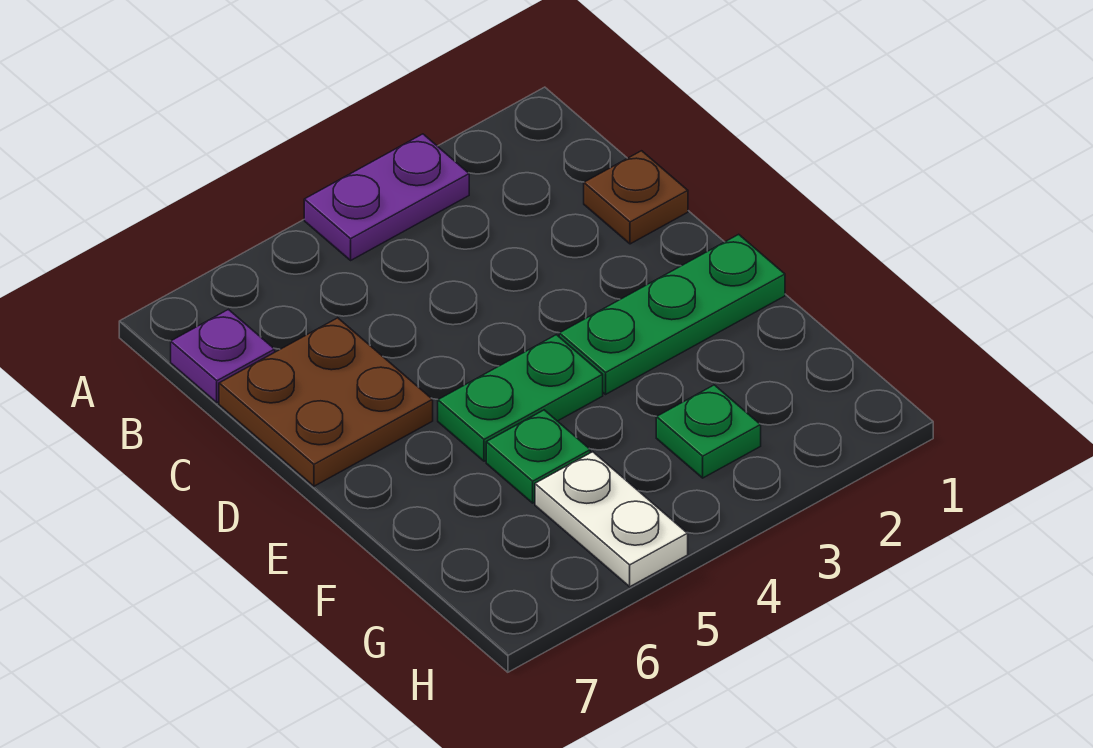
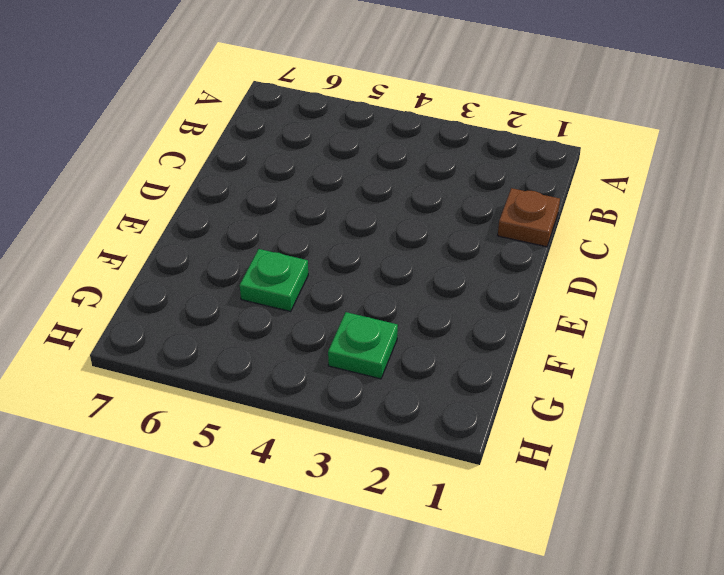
none -> purple 1x2 plate [304,134,469,260]
none -> purple 1x1 plate [171,309,275,403]

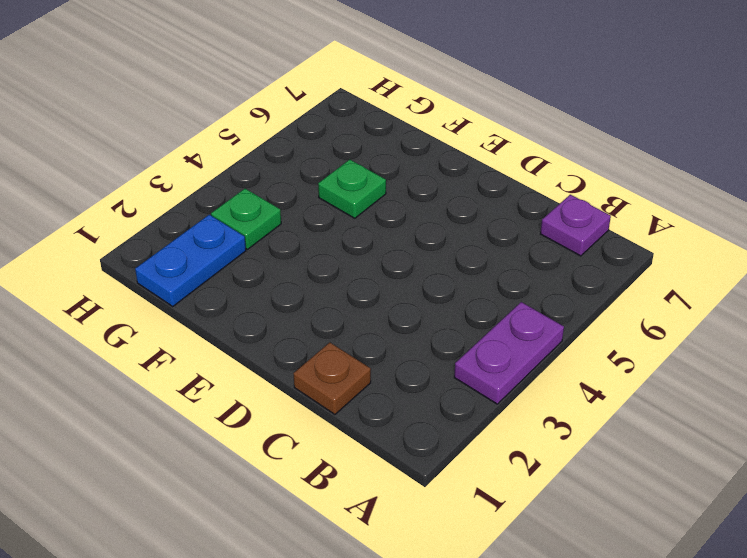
blue 1x2 plate [135,215,246,306] -> none
none -> brown 2x2 plate [219,318,433,486]
none -> green 1x3 plate [559,234,785,394]

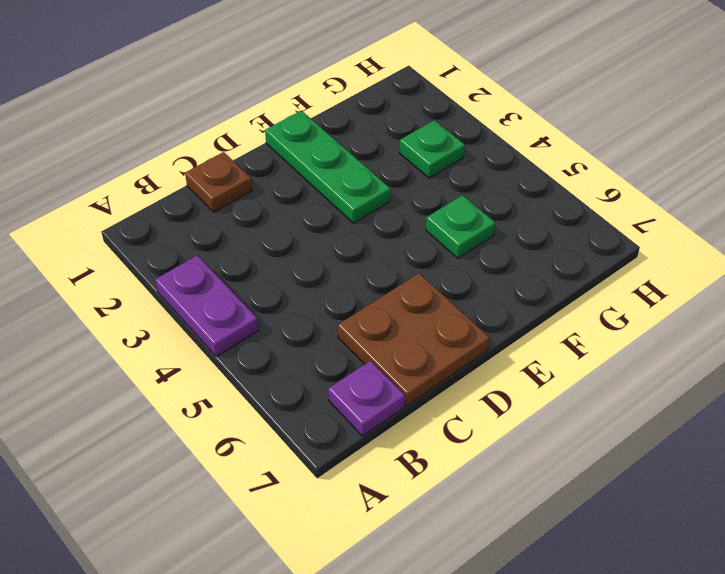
none -> green 1x2 plate [438,335,603,461]
none -> white 1x2 plate [535,452,688,587]

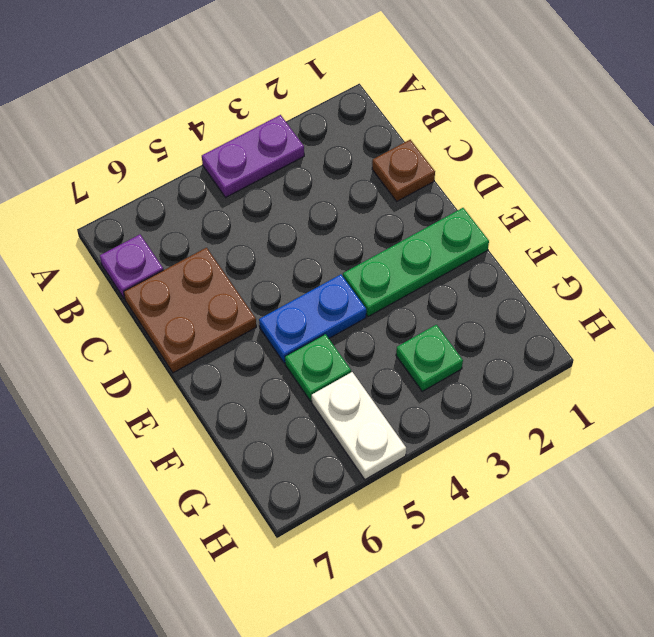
blue 1x2 plate [259,274,366,363] -> green 1x2 plate [438,335,603,461]

